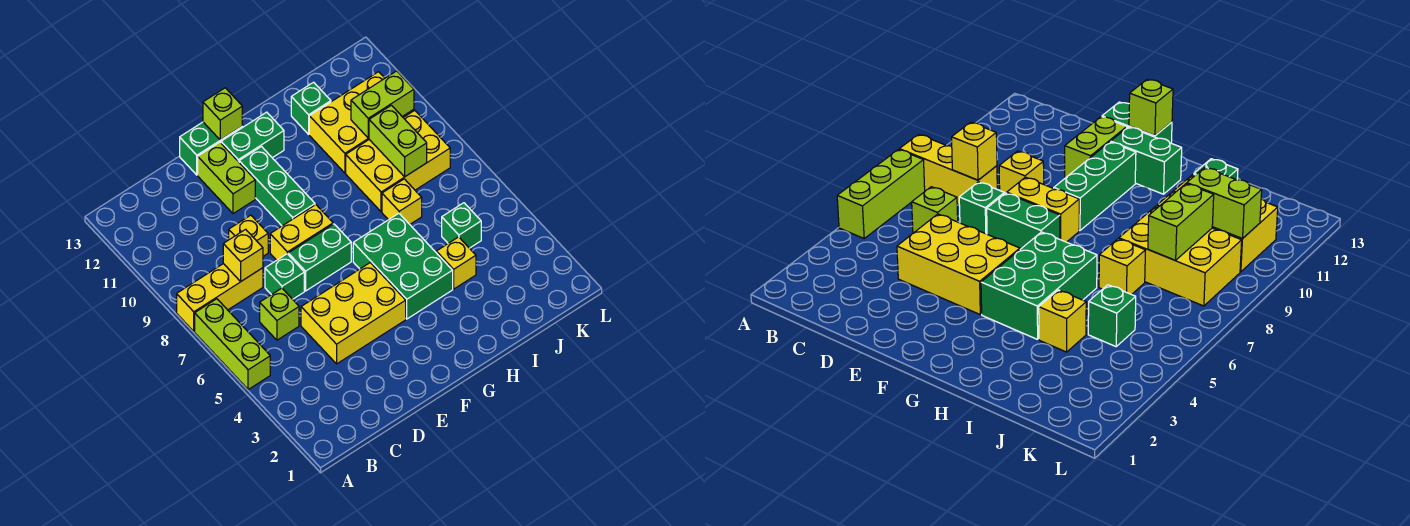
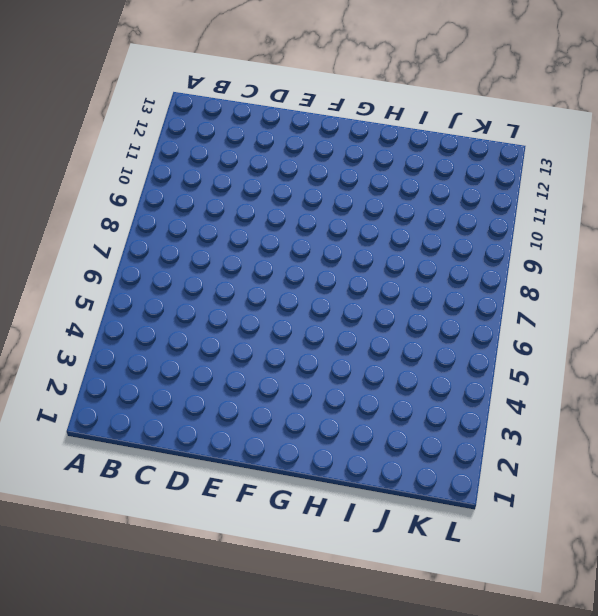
none -> lime 1x3 brick [195,299,270,390]
none -> yellow 1x3 brick [177,264,263,331]
none -> lime 1x1 brick [260,288,299,340]

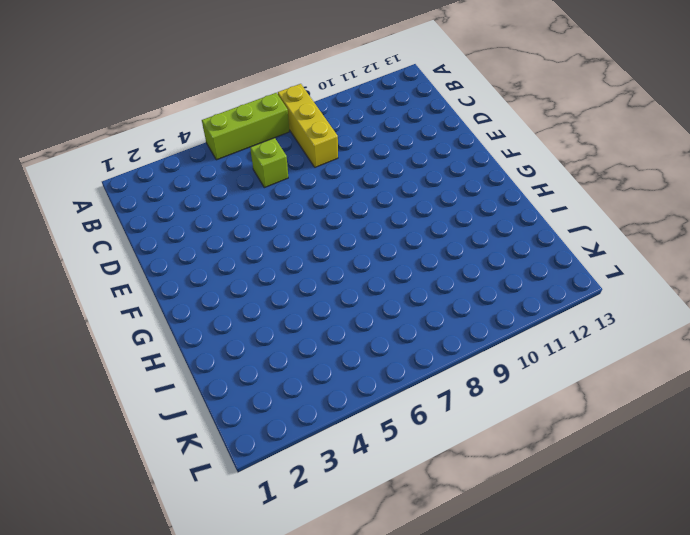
none -> yellow 2x3 brick [301,263,406,364]
none -> green 1x1 brick [265,254,304,299]
none -> yellow 1x1 brick [229,215,268,256]

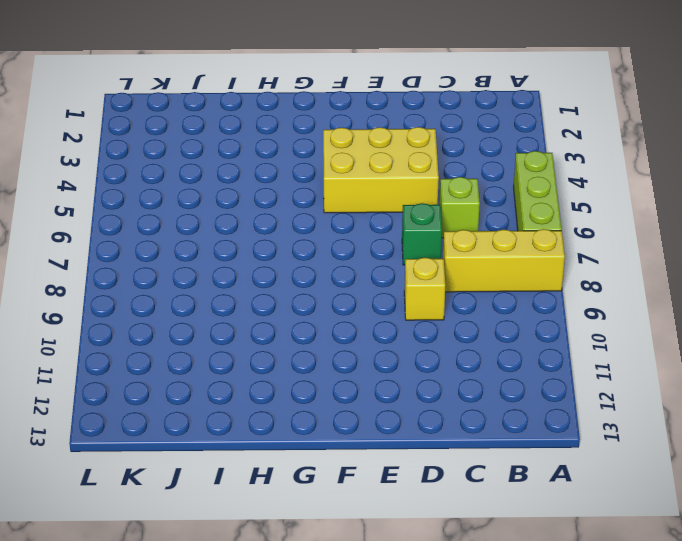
none -> green 1x2 brick [288,224,351,291]
none -> yellow 1x2 brick [270,205,333,260]
none -> lime 1x2 brick [198,142,255,214]

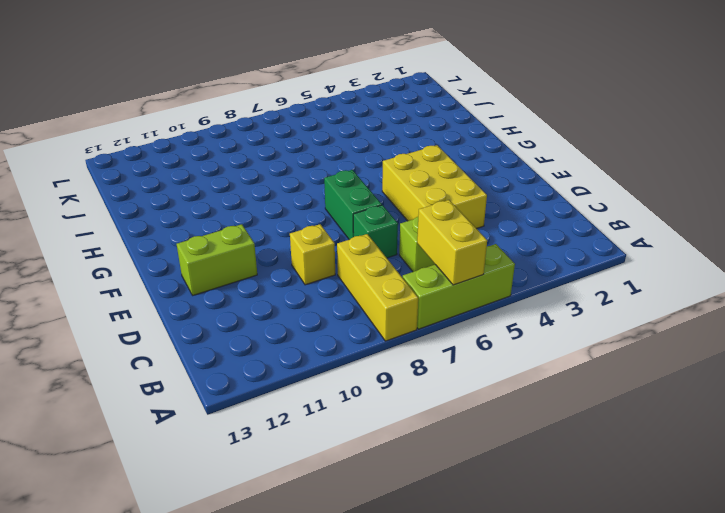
yellow 1x2 brick [417,200,487,285] -> yellow 1x2 brick moved to [270,205,333,260]
none -> green 1x2 brick [180,122,242,175]
none -> green 1x3 brick [239,147,315,226]
none -> green 1x2 brick [221,112,284,162]

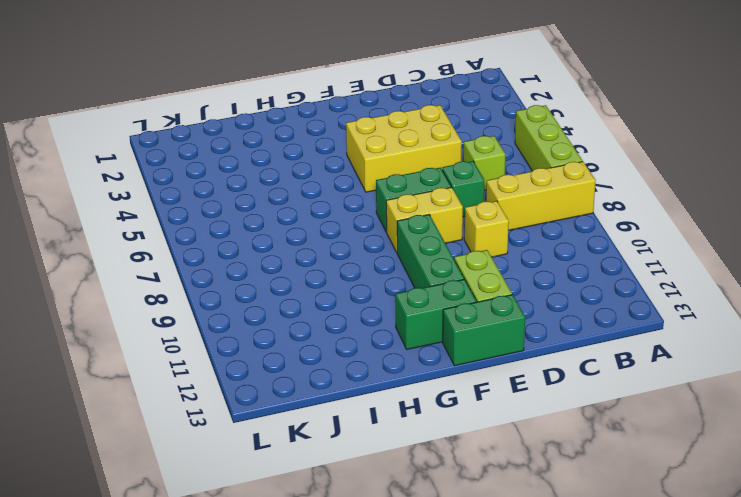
none -> green 2x3 brick [353,213,453,319]
none -> yellow 1x1 brick [436,237,476,289]
none -> yellow 1x1 brick [382,179,422,224]

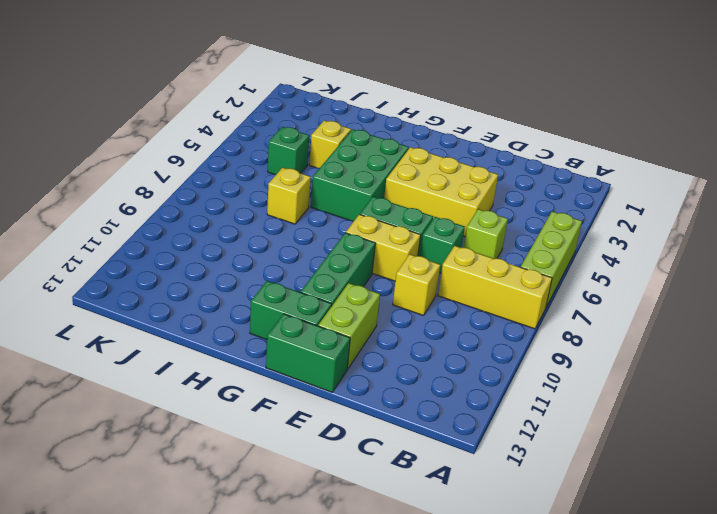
none -> yellow 2x3 brick [346,110,450,212]
none -> yellow 2x3 brick [309,72,414,173]
none -> green 1x1 brick [291,82,331,134]

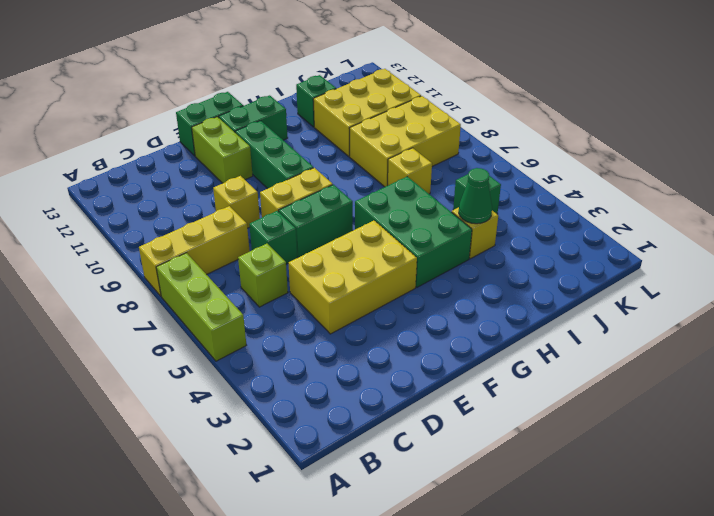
green 1x1 cone [459,168,492,224] -> none
none -> yellow 1x1 brick [223,229,263,282]
none -> lime 1x1 brick [203,88,242,140]
none -> lime 1x2 brick [369,105,427,177]

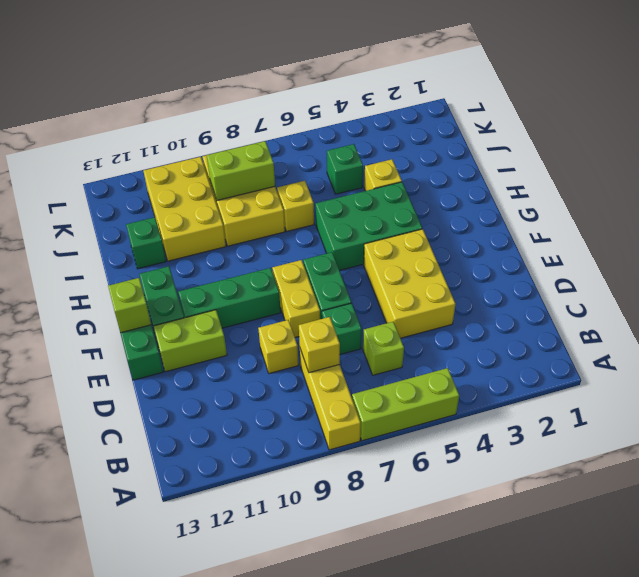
none -> lime 1x2 brick [351,71,414,138]

